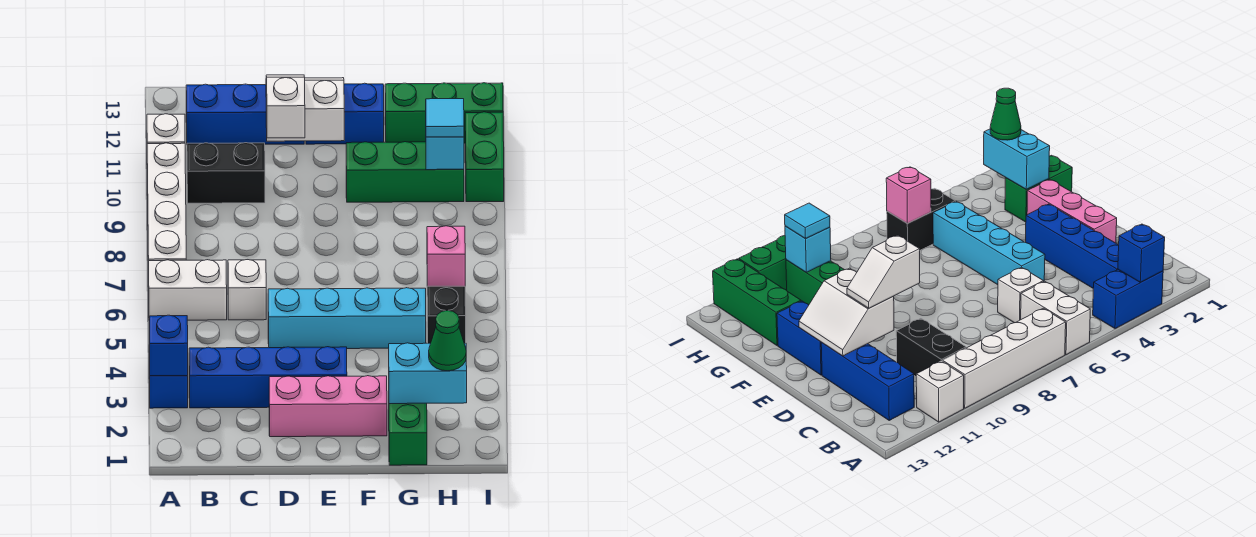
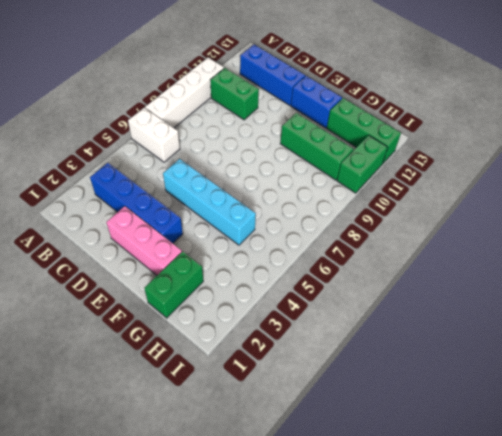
green 1x2 brick [211,68,259,120] -> black 1x2 brick [187,143,265,203]
none -> blue 1x2 brick [149,319,188,408]
none -> white 1x1 brick [147,114,185,144]
none -> white 1x1 brick [228,260,266,320]

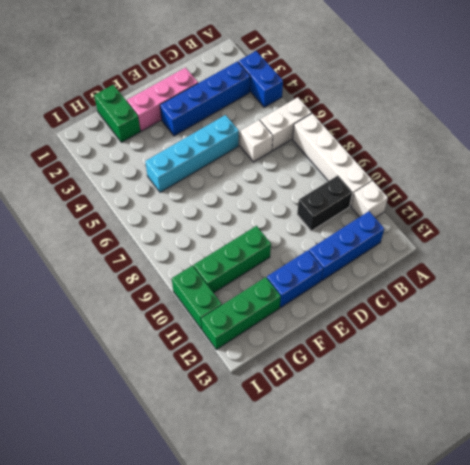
none -> black 1x2 brick [427,286,466,343]
none -> blue 1x1 brick [149,315,188,376]
none -> white 2x2 slope [266,78,344,141]

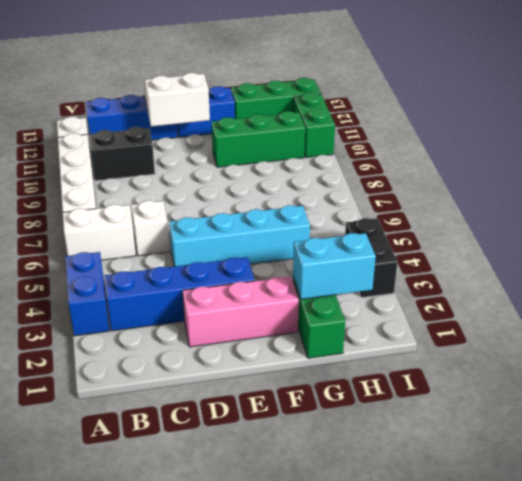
black 1x2 brick [345,218,397,298] -> black 1x2 brick moved to [427,286,466,343]
none -> blue 1x1 brick [149,315,188,376]
none -> pink 1x1 brick [427,226,465,286]
none -> cyan 1x1 brick [426,137,464,170]

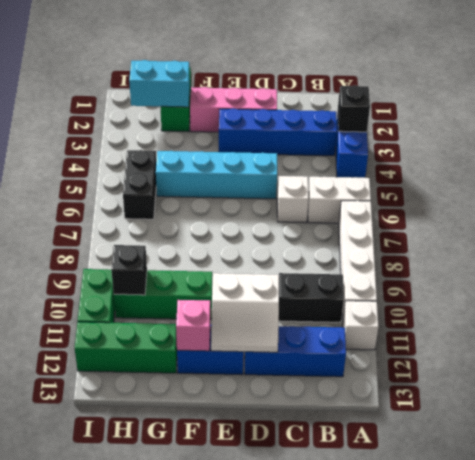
black 1x1 brick [338,85,370,132] -> blue 1x1 brick [149,315,188,376]
pink 1x1 brick [176,300,210,351] -> pink 1x1 brick moved to [427,226,465,286]
black 1x1 brick [111,245,147,295] -> cyan 1x1 brick [426,137,464,170]
none -> white 1x2 slope [266,75,305,138]
none -> green 1x1 cone [429,310,466,371]
none -> cyan 1x1 tile [426,99,464,137]

